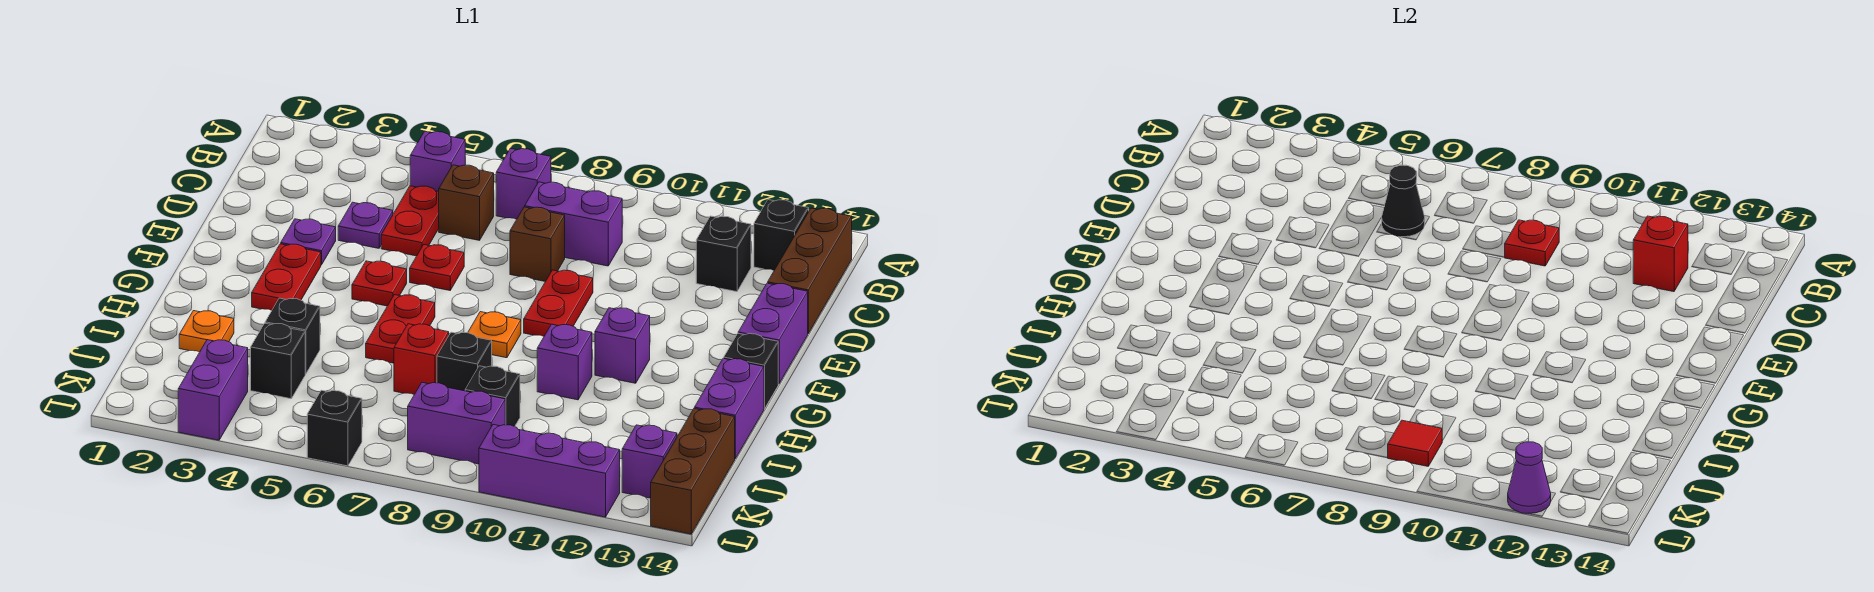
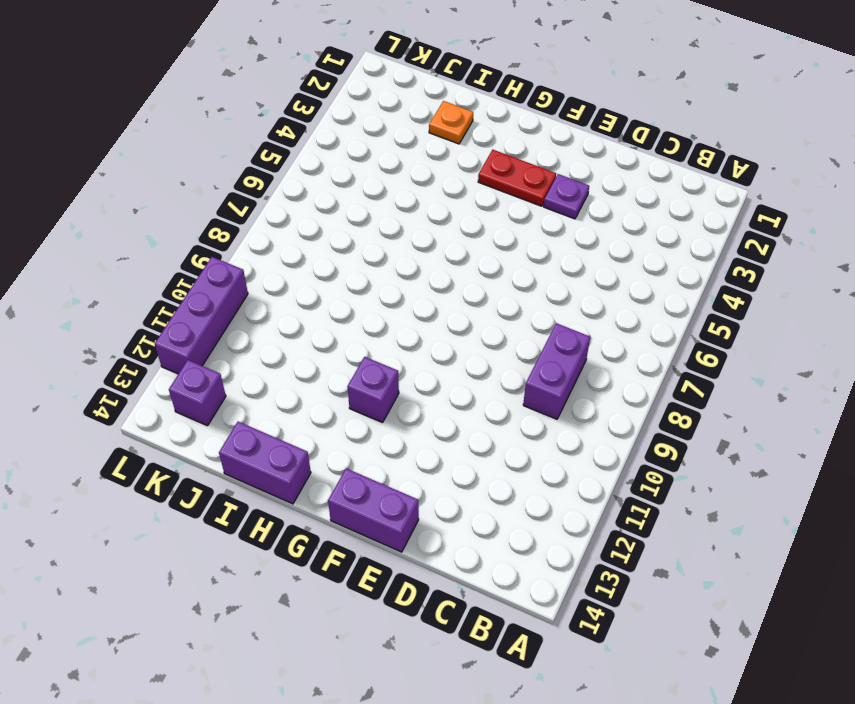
none -> purple 1x1 brick [410,131,465,192]
none -> purple 1x1 brick [496,148,551,219]
none -> black 1x1 brick [754,200,809,270]
none -> brown 1x3 brick [768,208,852,333]

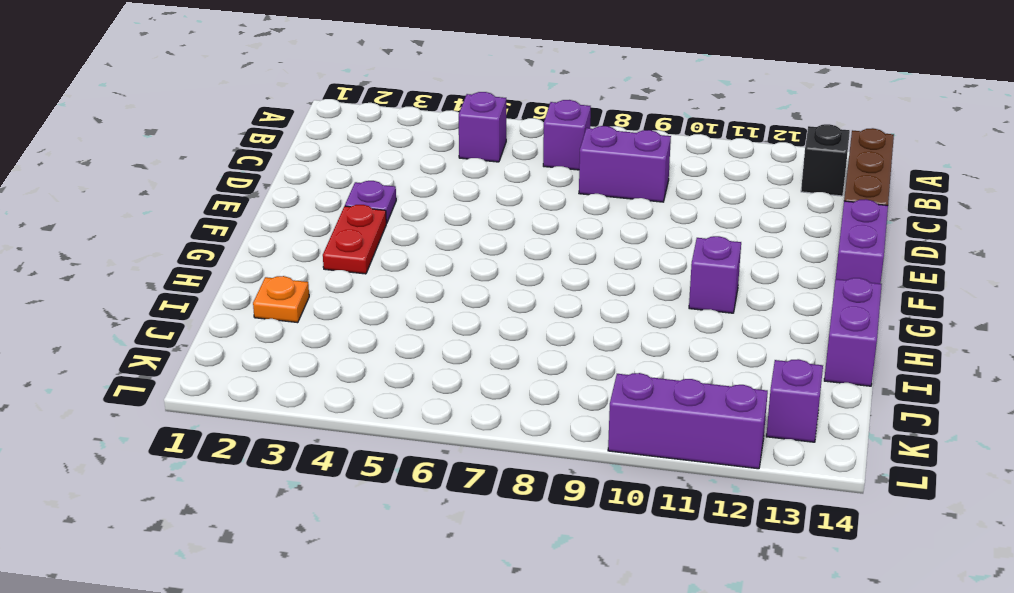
none -> red 1x2 plate [381,186,439,256]
none -> brown 1x1 brick [439,165,494,240]
none -> black 1x1 brick [696,216,751,292]
none -> purple 1x1 plate [338,202,393,248]

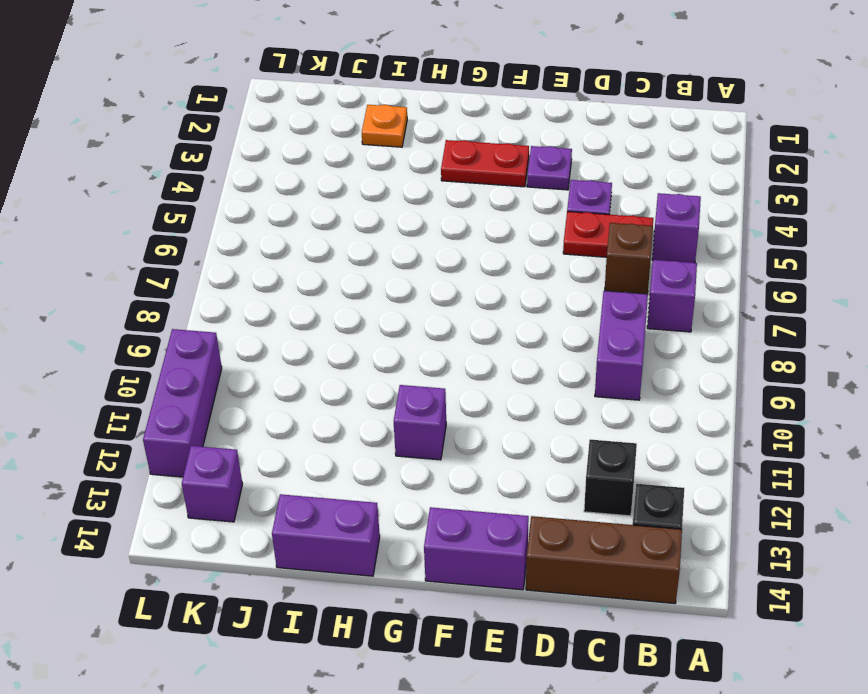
none -> brown 1x1 brick [510,207,565,282]
none -> red 1x1 plate [410,245,464,290]
none -> red 1x2 plate [524,270,593,337]
none -> red 1x1 plate [352,261,407,306]

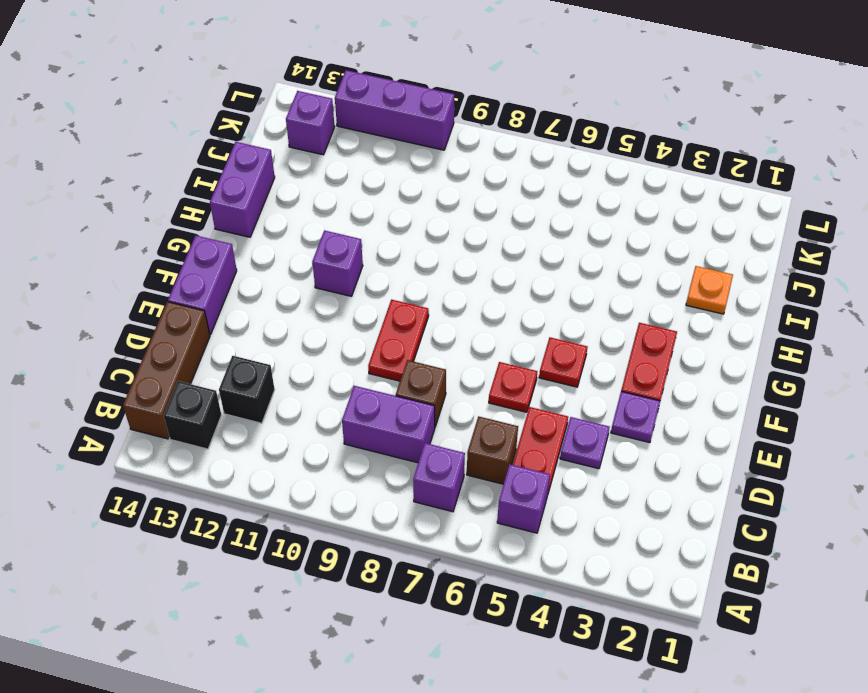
none -> red 1x2 plate [366,295,435,363]
none -> orange 1x1 plate [468,312,521,358]
none -> black 1x1 brick [724,333,778,409]
none -> purple 1x1 brick [537,324,592,400]

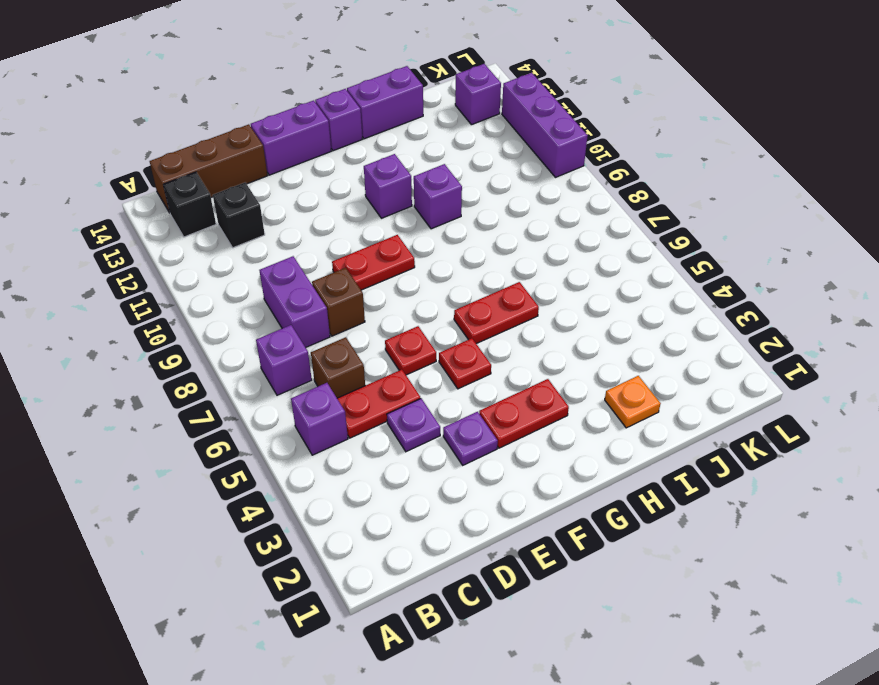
purple 1x1 brick [315,89,362,151] -> black 1x1 brick [724,333,778,409]
none -> orange 1x1 plate [468,312,521,358]
none -> black 1x1 brick [265,298,320,374]
none -> red 1x1 brick [394,324,449,395]
none -> black 1x1 brick [437,332,492,391]

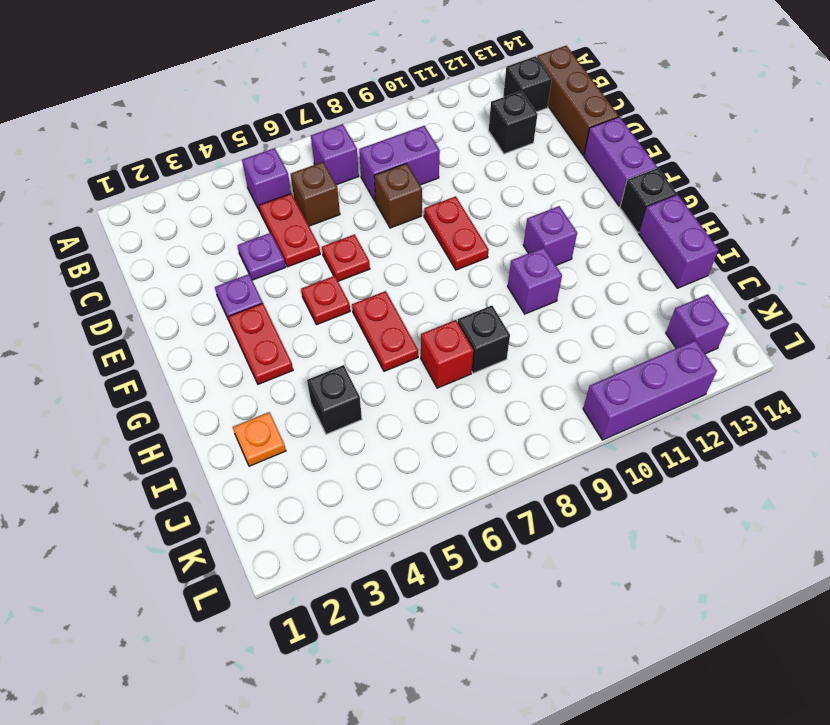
none -> orange 1x1 plate [468,312,521,358]
none -> black 1x1 brick [251,323,305,399]
none -> black 1x1 brick [465,366,520,427]
none -> brown 1x3 brick [651,409,735,534]

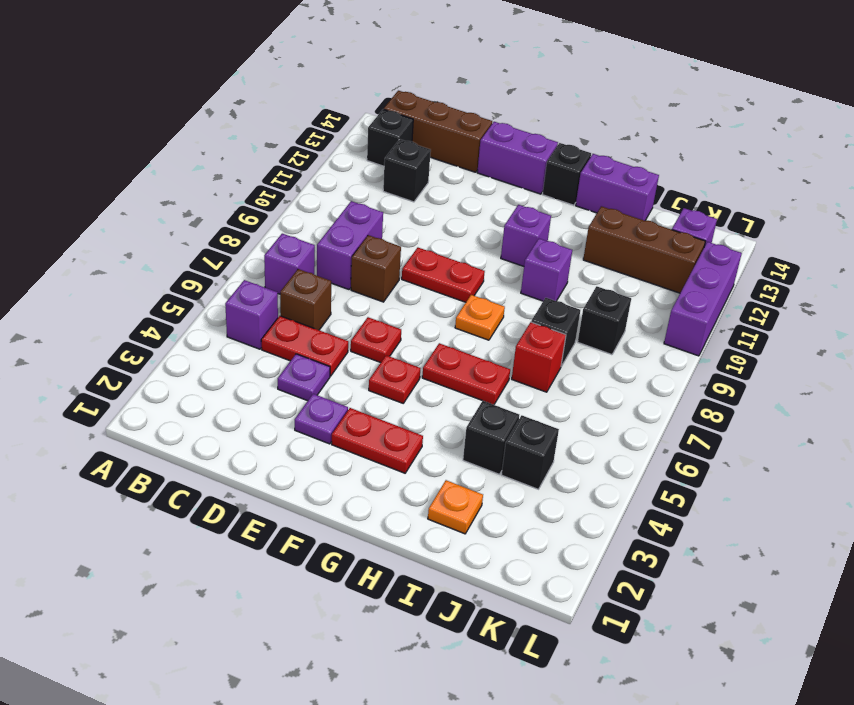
brown 1x3 brick [583,206,706,293] -> brown 1x3 brick moved to [651,409,735,534]
none -> purple 1x2 brick [178,340,248,440]
none -> purple 1x2 brick [408,382,505,464]
none -> black 1x1 brick [307,390,362,466]
none -> black 1x1 cone [1381,165,1425,237]

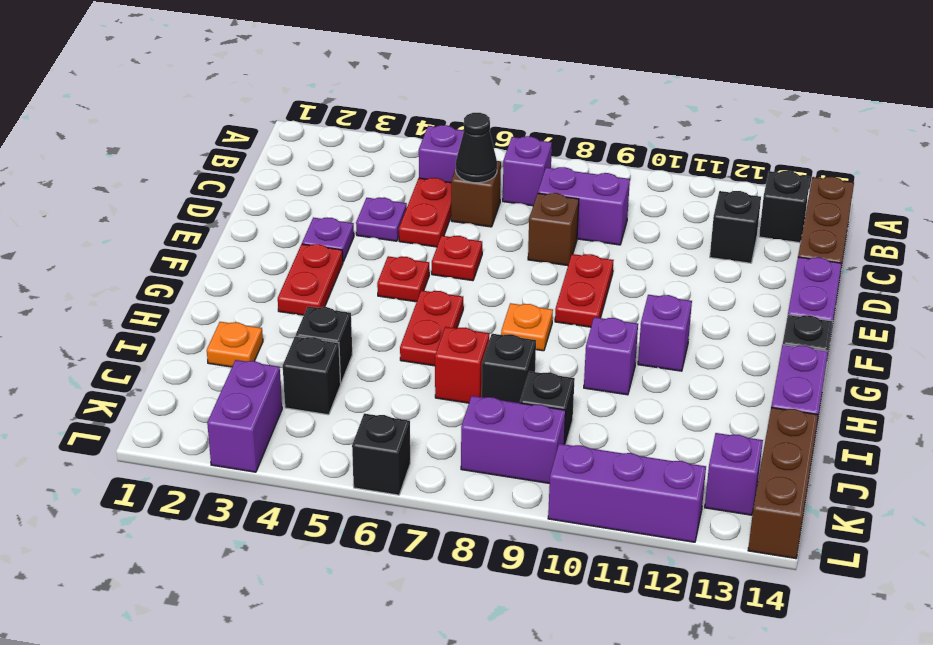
none -> red 1x1 plate [1505,220,1559,266]
none -> red 1x1 brick [1633,216,1688,292]
none -> red 1x1 tile [1388,420,1442,466]
none -> purple 1x1 cone [1508,442,1551,514]

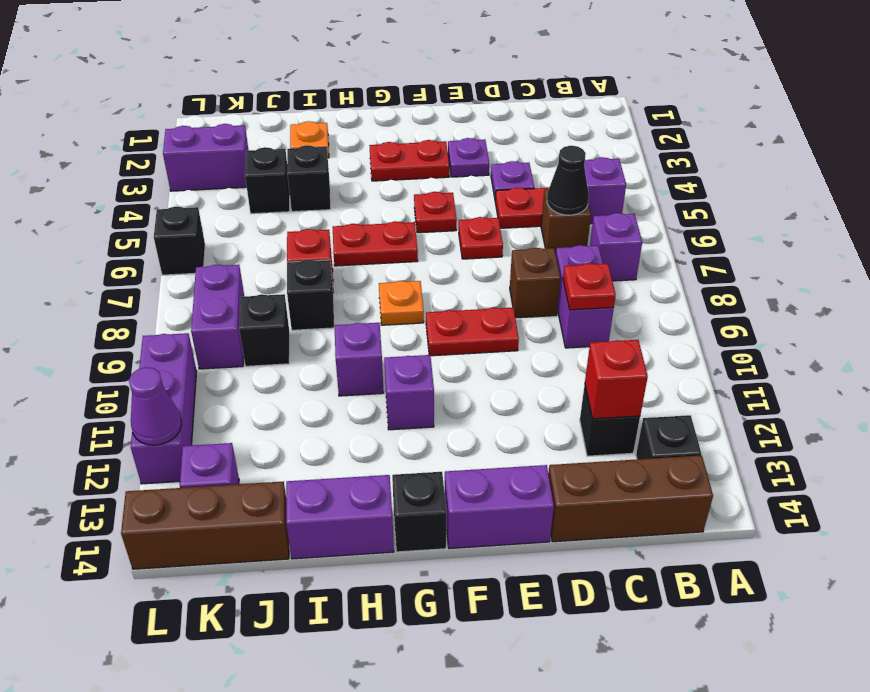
none -> red 1x1 tile [1388,420,1442,466]

